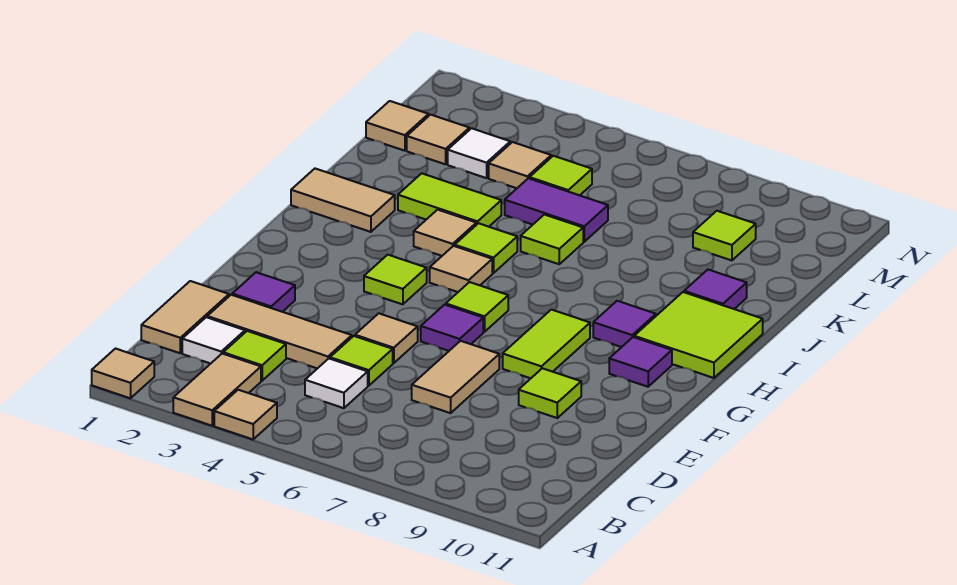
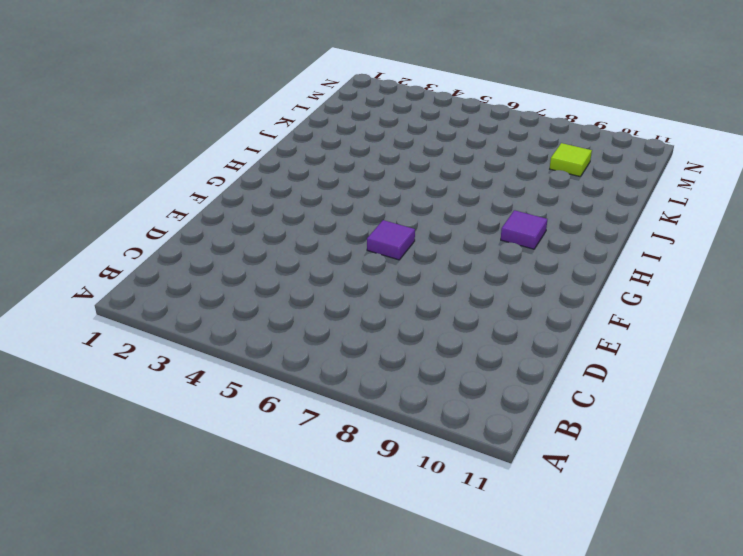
none -> tan 1x1 tile [92,349,154,398]
none -> tan 1x2 tile [173,354,261,426]
none -> tan 1x1 tile [214,390,277,439]
none -> tan 1x2 tile [141,281,229,353]

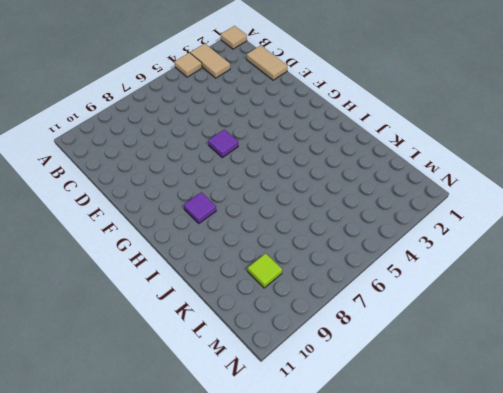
none -> white 1x1 tile [182,317,245,364]
none -> lime 1x1 tile [223,331,286,381]
none -> white 1x1 tile [305,359,368,408]
none -> tan 1x3 tile [207,295,352,369]

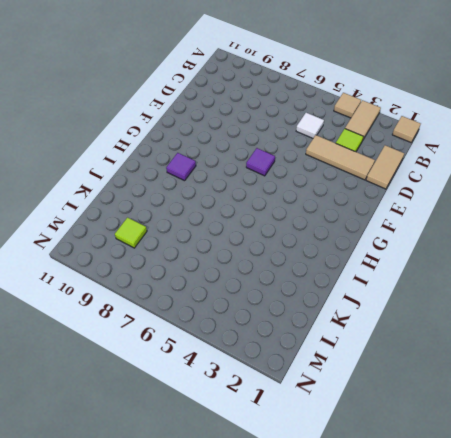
none -> white 1x1 tile [182,317,245,364]
none -> lime 1x1 tile [330,336,393,386]
none -> tan 1x2 tile [412,341,499,413]
none -> purple 1x1 tile [232,272,295,312]

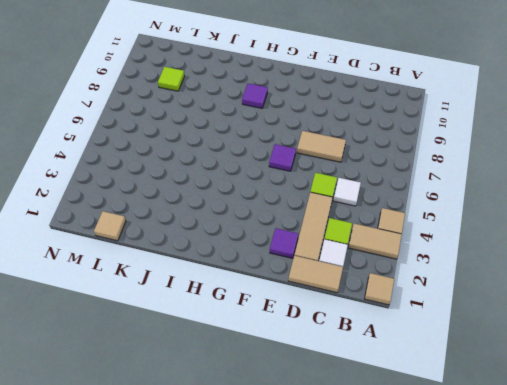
none -> tan 1x1 tile [355,313,418,363]
none -> lime 1x1 tile [519,368,581,418]
none -> lime 1x2 tile [503,310,590,378]
none -> lime 1x1 tile [364,255,427,304]

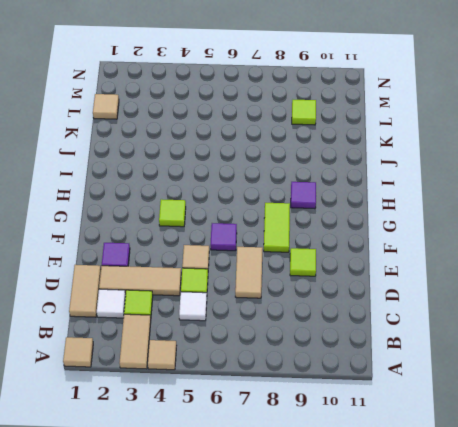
none -> lime 1x1 tile [446,282,508,332]
none -> purple 1x1 tile [609,337,672,387]
none -> tan 1x1 tile [430,246,492,292]
none -> lime 2x2 tile [634,292,763,378]

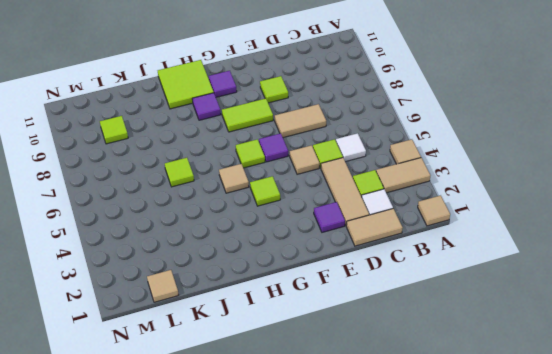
none -> tan 1x2 tile [291,169,395,232]
none -> tan 1x1 tile [414,210,476,256]
none -> lime 1x1 tile [455,223,517,273]
none -> lime 1x2 tile [398,173,501,227]

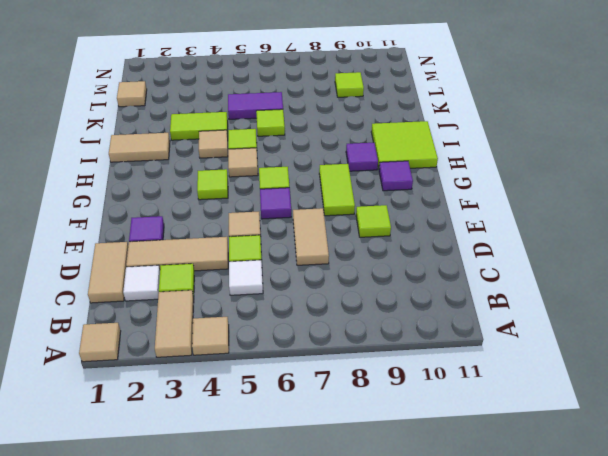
none -> purple 1x1 tile [684,270,747,309]
none -> tan 1x1 tile [407,115,469,164]
none -> white 1x1 tile [448,128,510,178]
none -> tan 1x1 tile [489,142,551,188]

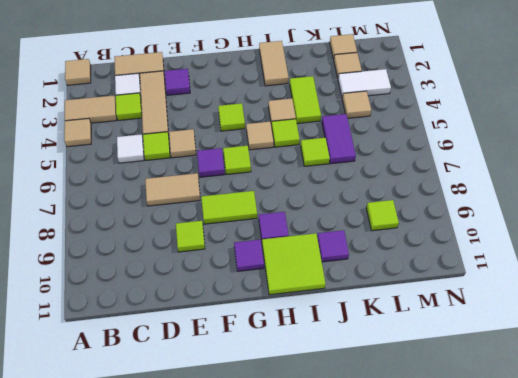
white 1x2 tile [338,69,391,97] -> white 1x1 tile [448,128,510,178]
none -> lime 1x1 tile [529,156,592,195]

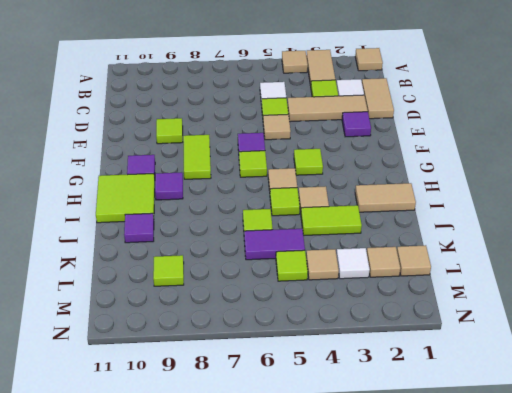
none -> tan 1x2 tile [412,341,499,413]

